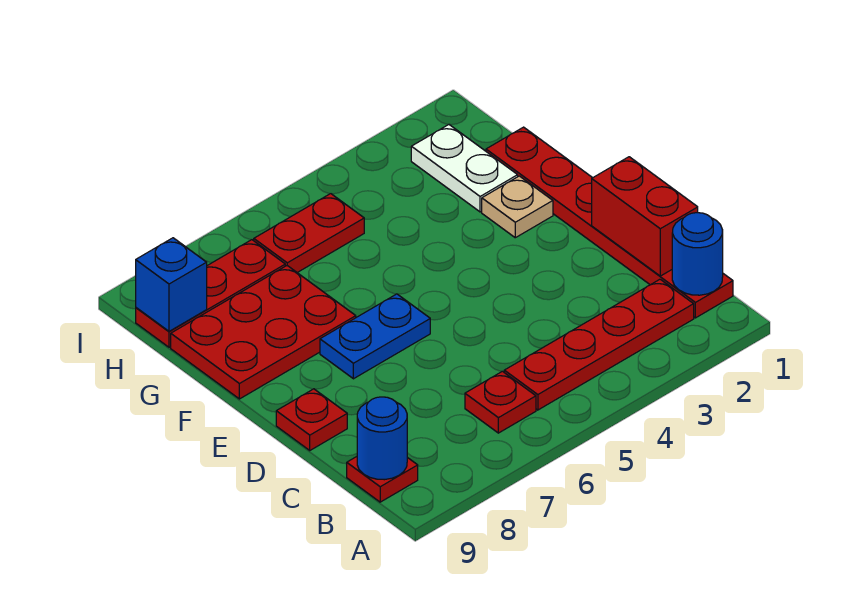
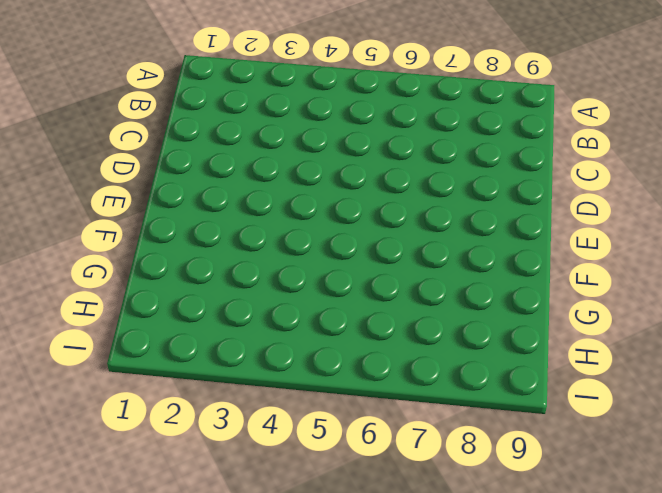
none -> red 1x6 plate [486,127,733,318]
none -> red 1x4 plate [504,279,694,410]
none -> red 1x1 plate [465,371,536,433]

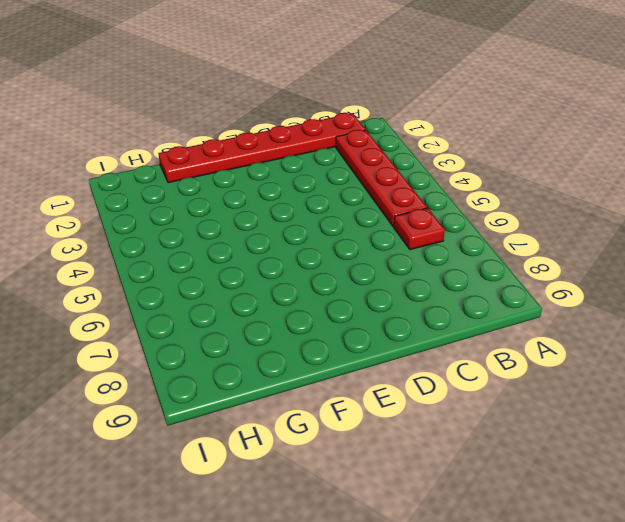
none -> red 1x1 plate [347,457,418,502]
none -> red 1x1 plate [276,389,347,450]
none -> blue 1x2 plate [320,294,430,379]

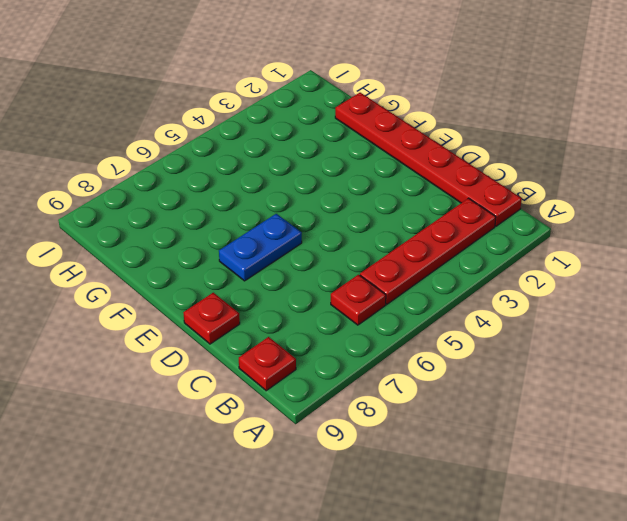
none -> tan 1x1 plate [482,176,553,238]
none -> red 2x3 plate [171,266,356,399]
none -> white 1x2 plate [411,124,518,212]

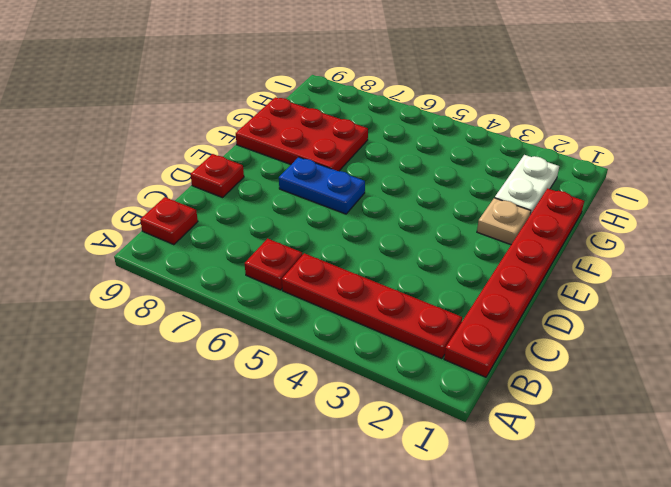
none -> red 1x2 plate [254,194,364,272]
none -> red 1x3 plate [136,240,285,347]
none -> blue 1x1 round brick [672,213,723,295]

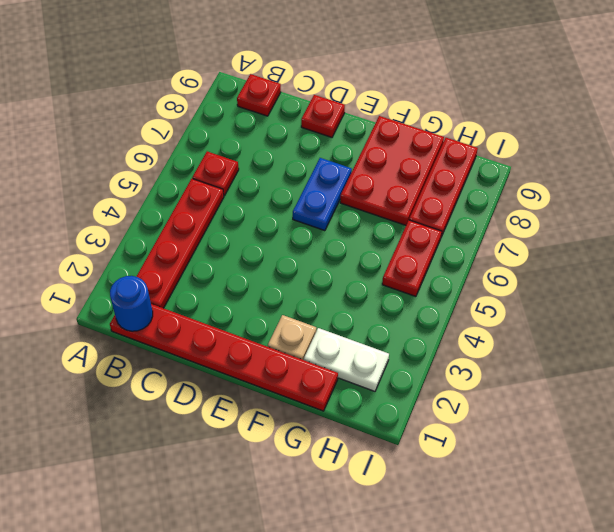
none -> blue 1x1 round brick [357,397,407,480]
none -> red 1x2 brick [592,157,698,276]
none -> blue 1x1 brick [136,238,207,331]

